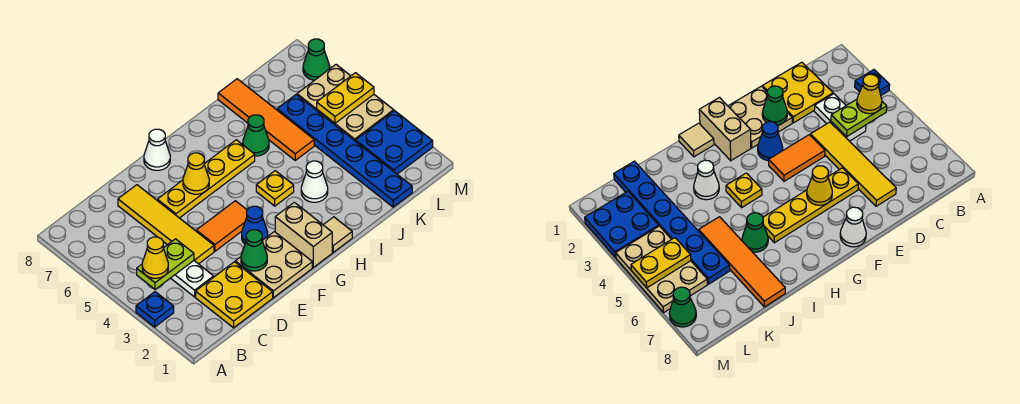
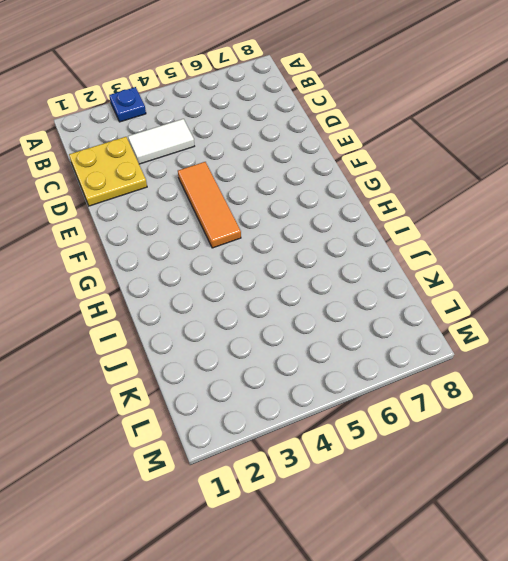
white 1x2 tile [128,119,194,164] -> white 1x2 plate [171,261,214,297]
orange 1x3 tile [178,162,241,248] -> orange 1x2 tile [196,201,247,251]
none -> yellow 1x4 tile [118,185,214,264]
none -> tan 2x2 plate [235,232,312,298]
none -> yellow 1x4 plate [157,140,255,218]

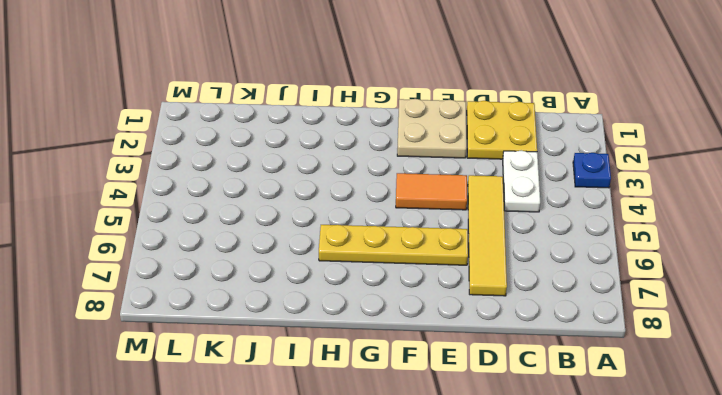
none -> blue 1x1 cone [242,206,268,244]
none -> white 1x1 cone [144,129,170,170]
none -> tan 1x2 brick [275,202,332,267]

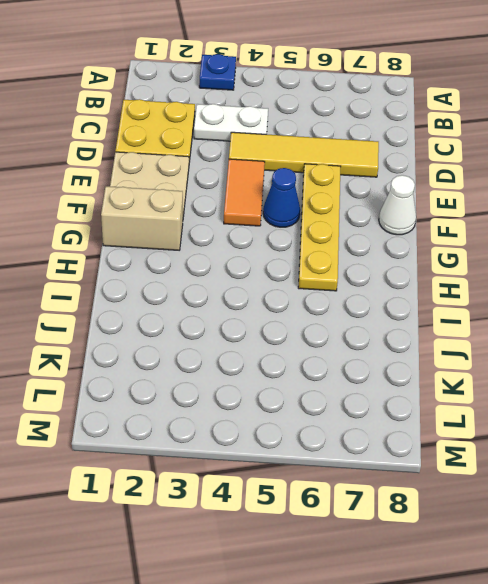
blue 1x1 cone [263,168,300,227] -> blue 1x1 cone moved to [242,206,268,244]
none -> tan 1x1 tile [323,217,352,252]
none -> yellow 1x1 plate [256,171,294,206]
none -> white 1x1 cone [301,161,328,202]

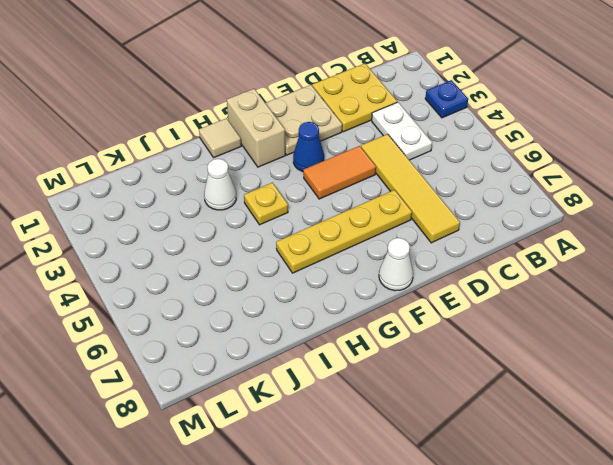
none -> green 1x1 cone [243,115,269,156]
none -> orange 1x4 tile [218,79,314,160]
none -> blue 1x6 plate [277,95,412,207]

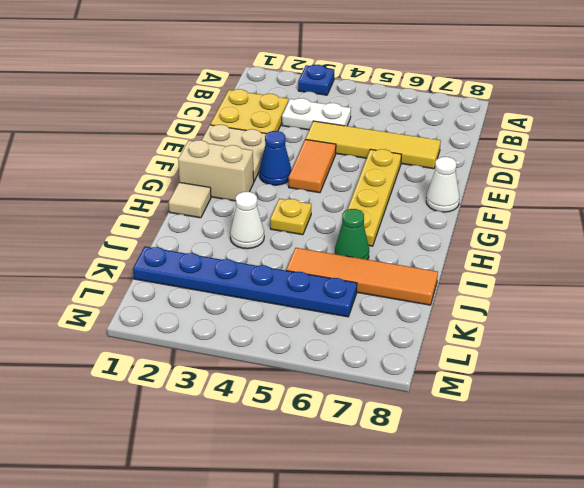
none -> blue 2x2 plate [356,111,433,174]
none -> tan 2x3 plate [297,65,394,141]
none -> green 1x1 cone [303,39,329,80]

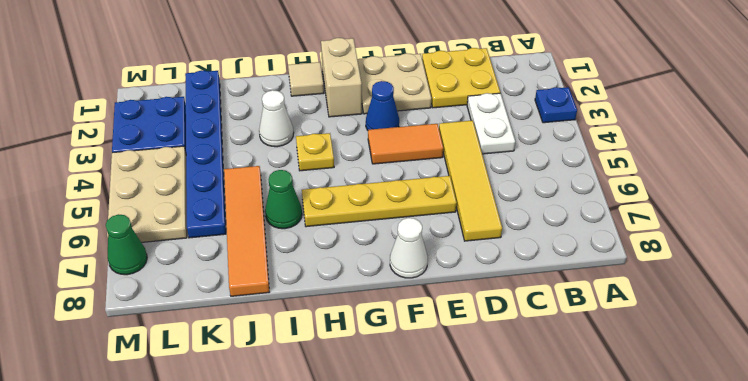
none -> lime 1x2 plate [137,239,194,289]
none -> green 1x1 cone [241,230,267,271]
none -> yellow 1x1 cone [183,153,209,194]

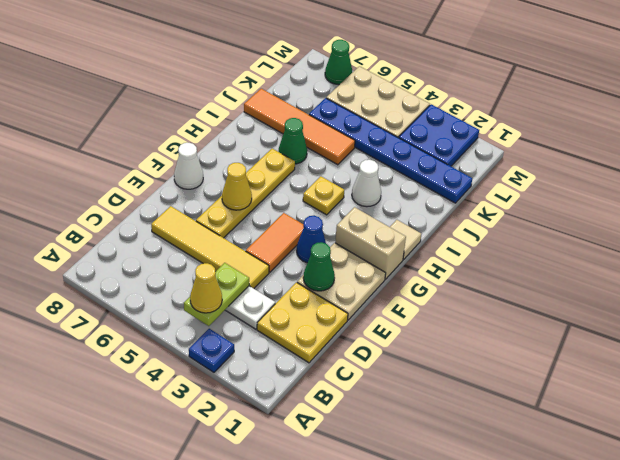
none -> yellow 1x2 plate [317,73,374,123]

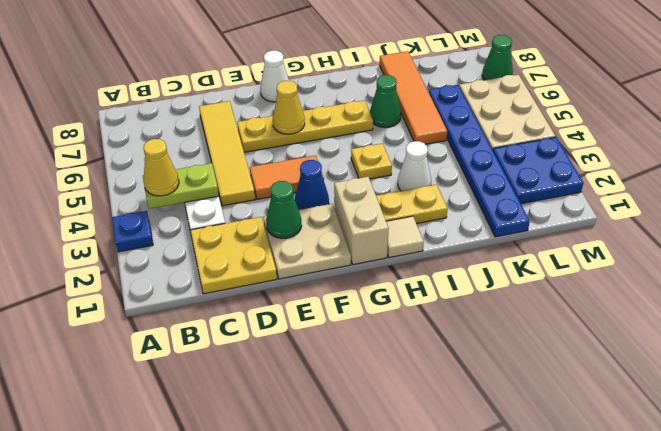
yellow 1x2 plate [376,185,448,224] -> yellow 1x2 plate moved to [317,73,374,123]

